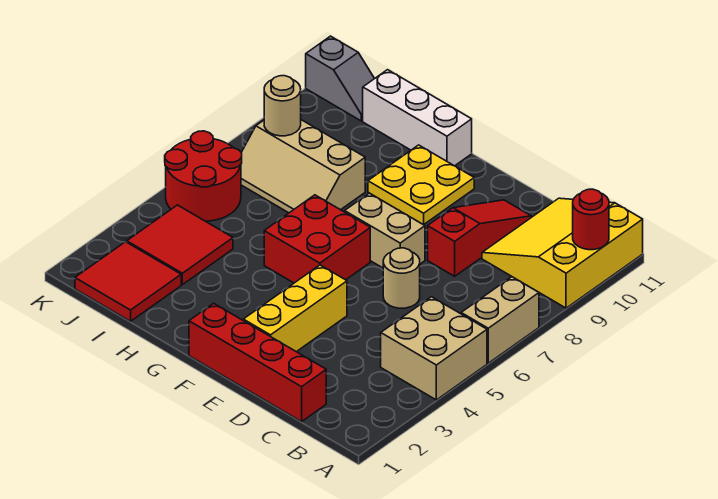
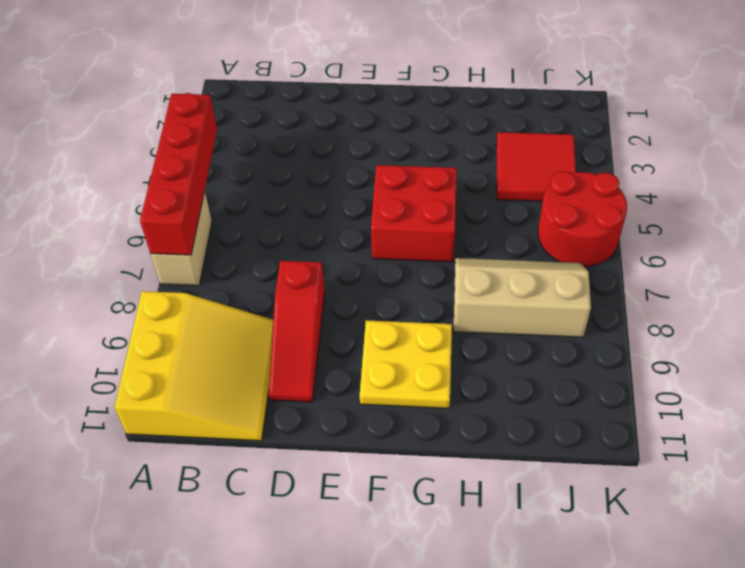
red 1x4 brick [140,93,217,255] -> red 1x4 brick turned to [189,303,326,422]
none -> tan 2x2 brick [381,297,487,400]
none -> tan 1x1 round brick [383,248,420,308]
none -> yellow 1x3 brick [243,265,347,352]

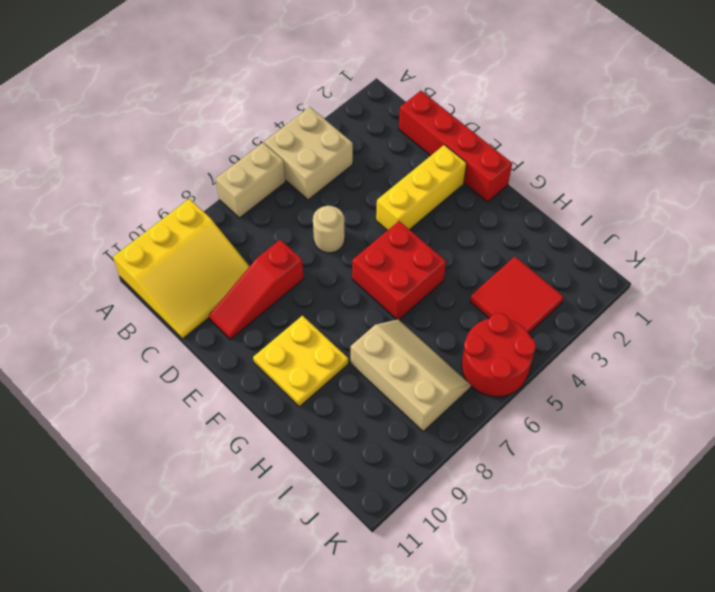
none -> tan 1x2 brick [345,193,425,268]
none -> white 1x3 brick [363,70,472,166]
none -> red 2x2 tile [75,242,181,321]

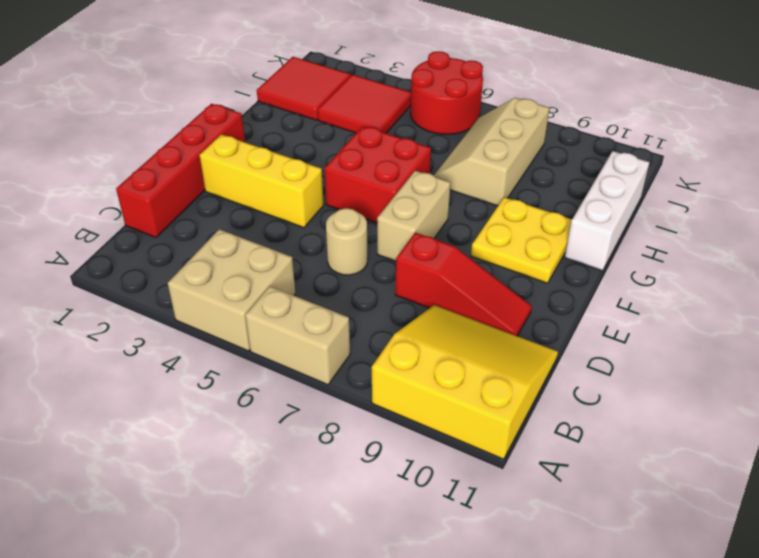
none -> grey 1x2 slope [306,36,375,121]
none -> red 1x1 round brick [573,189,609,250]
none -> tan 1x1 round brick [264,76,301,136]

